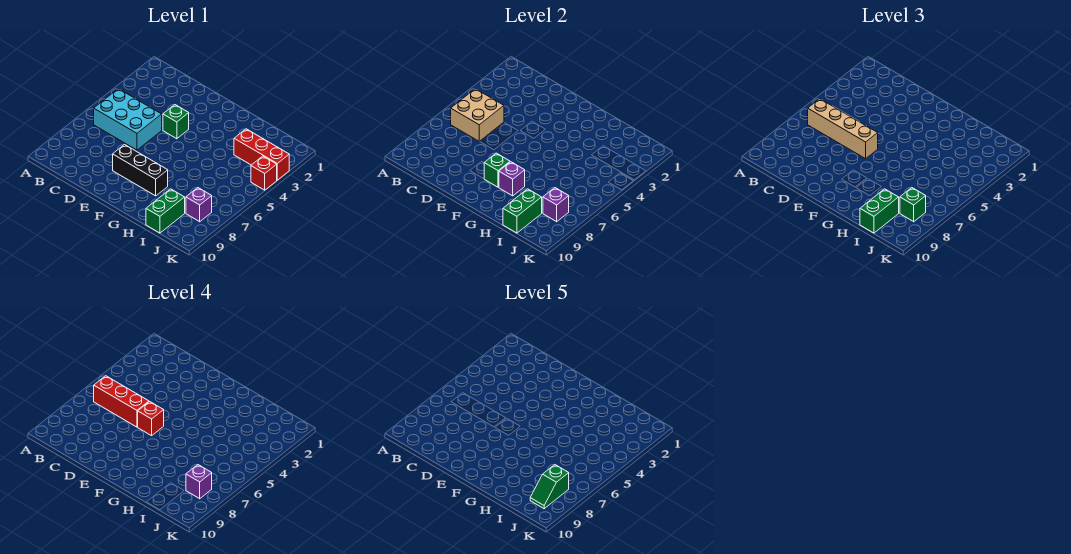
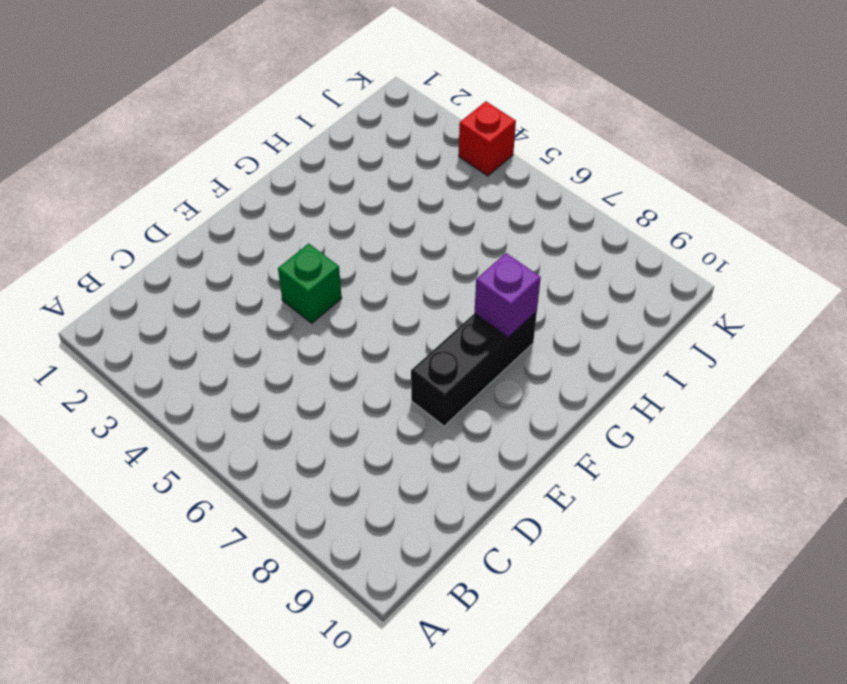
none -> cyan 2x3 brick [94,89,162,150]
none -> red 1x3 brick [234,129,289,180]
none -> green 1x2 brick [146,189,185,233]

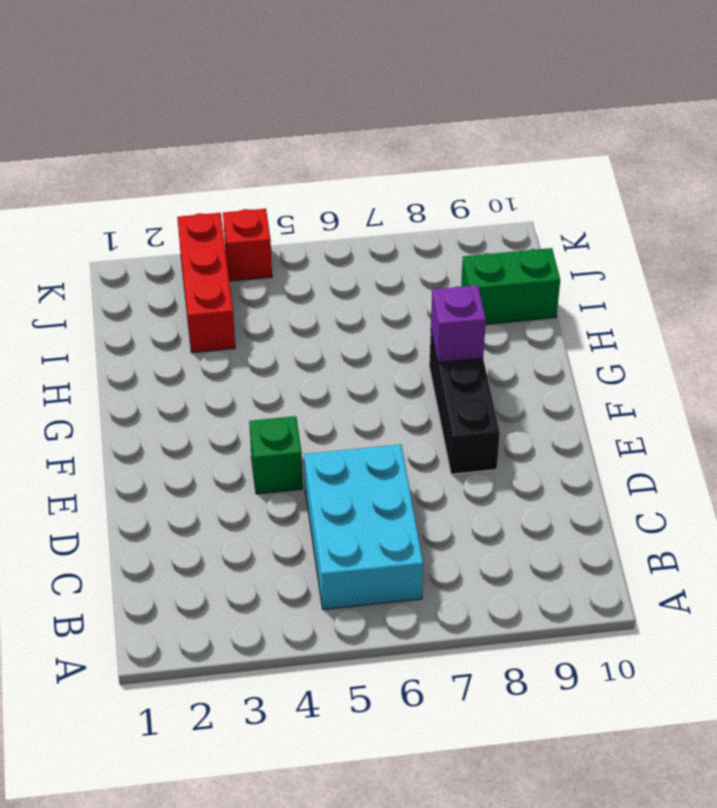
none -> purple 1x1 brick [186,188,212,222]
none -> tan 2x2 brick [451,89,504,142]
none -> green 1x1 brick [484,153,510,187]

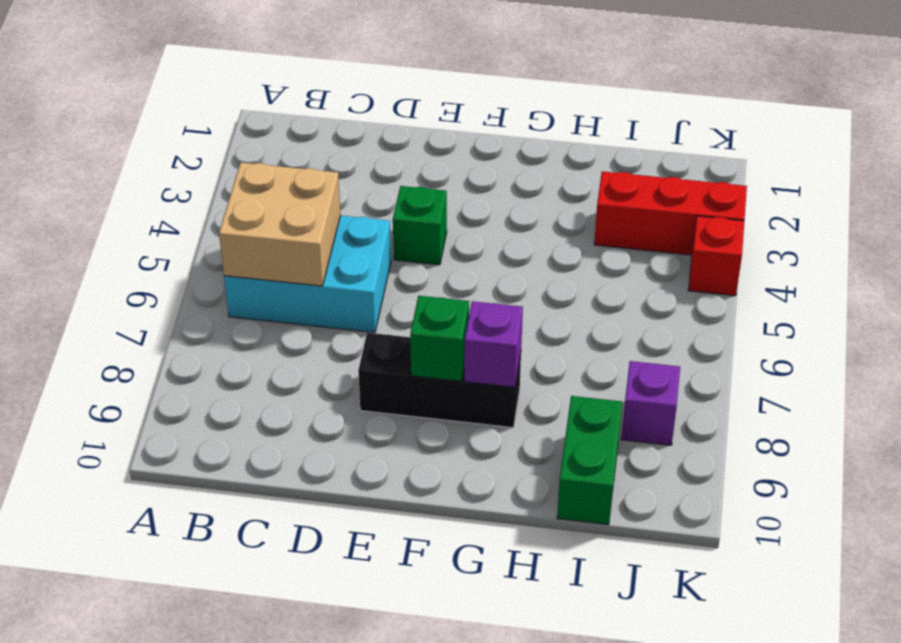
none -> green 1x2 brick [503,189,542,233]
none -> purple 1x1 brick [543,188,569,222]
none -> tan 1x4 brick [808,99,878,159]

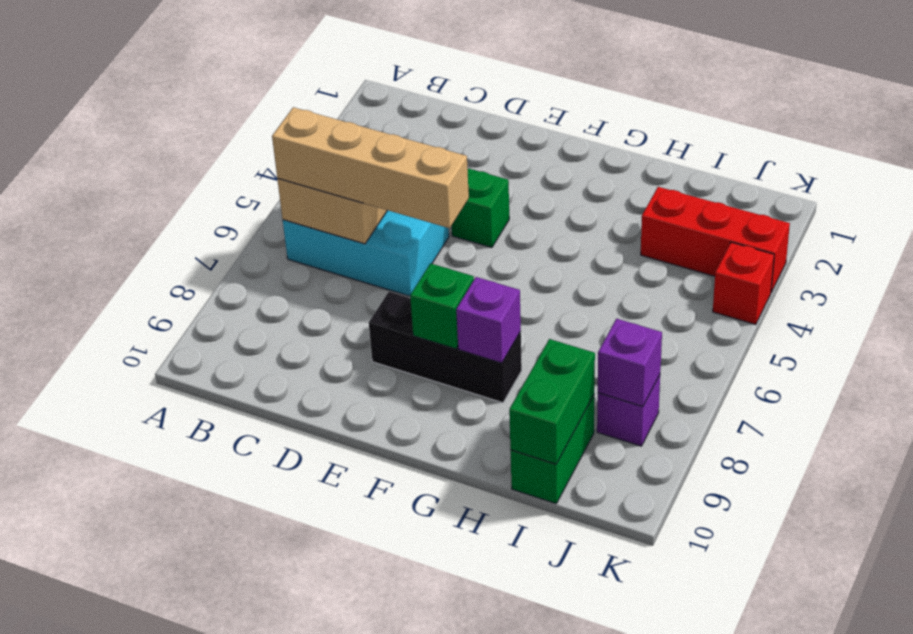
none -> green 1x2 brick [860,189,899,233]
none -> green 1x1 brick [900,188,926,222]
none -> red 1x3 brick [94,376,149,427]

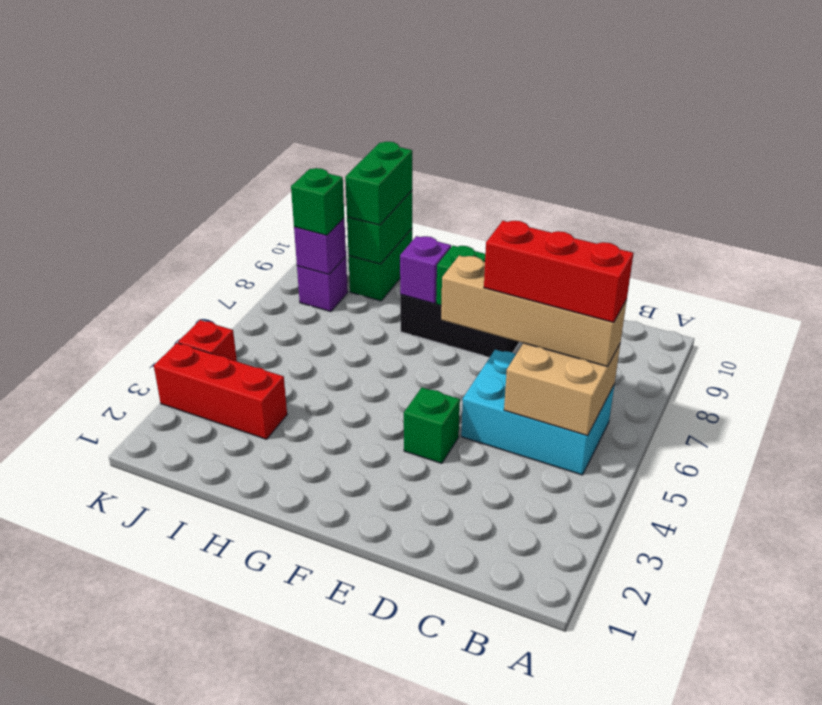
none -> red 1x1 brick [138,402,164,436]
none -> purple 1x1 brick [186,465,212,499]
none -> green 1x2 slope [530,465,569,509]

